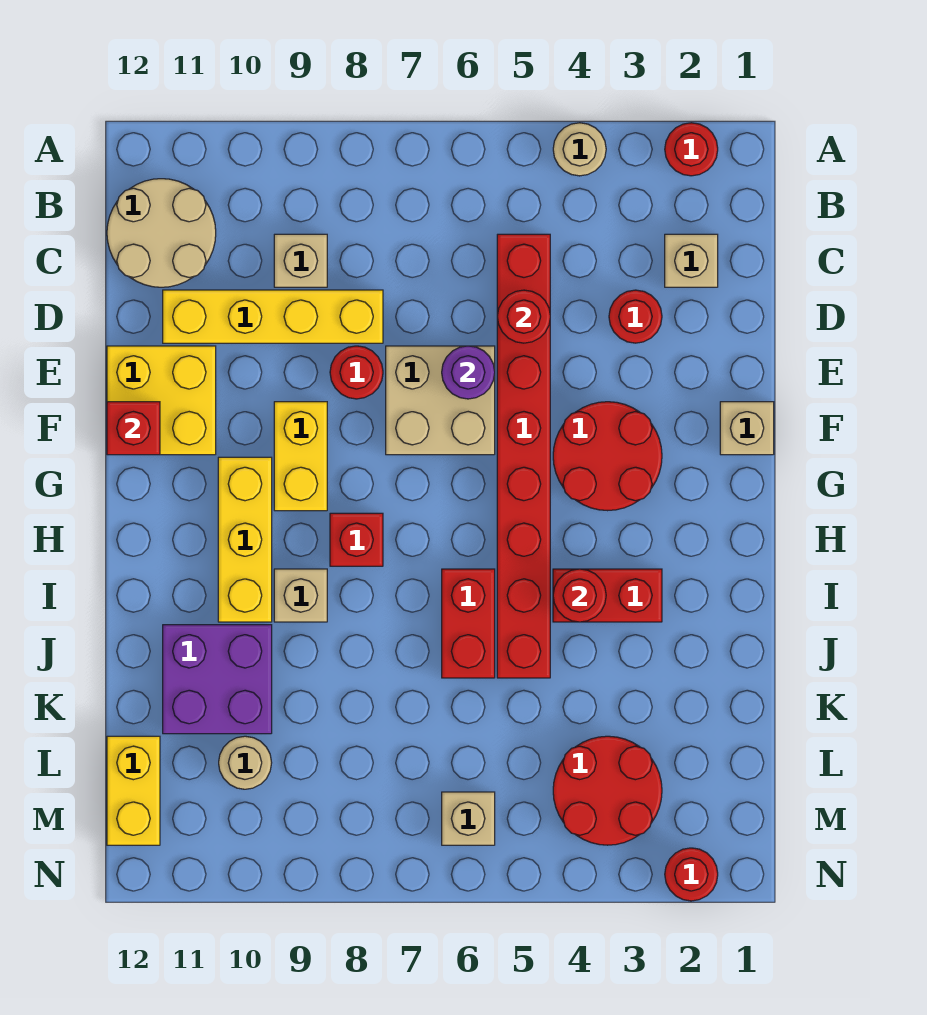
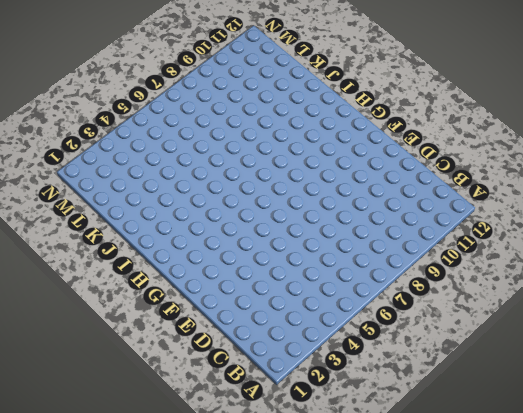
none -> red 1x1 round brick [665,123,718,176]
none -> tan 1x1 round brick [553,123,606,176]
none -> tan 2x2 round brick [107,179,216,287]

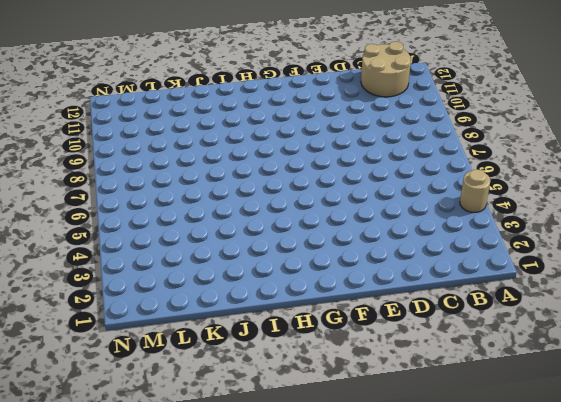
none -> red 1x1 round brick [665,123,718,176]
none -> tan 1x1 brick [665,234,718,287]
none -> red 1x8 brick [497,234,550,678]

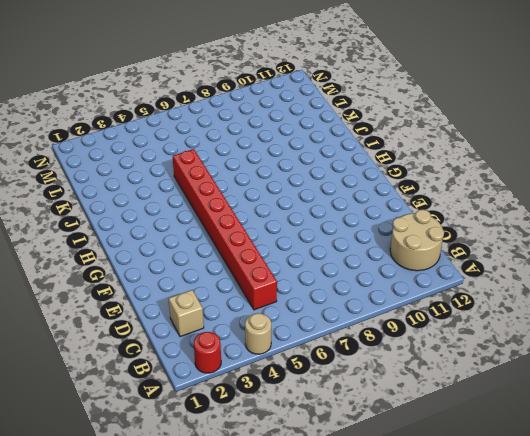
none -> tan 1x1 brick [274,234,327,287]
none -> red 1x1 round brick [609,290,662,343]
none -> yellow 1x4 brick [163,290,383,343]

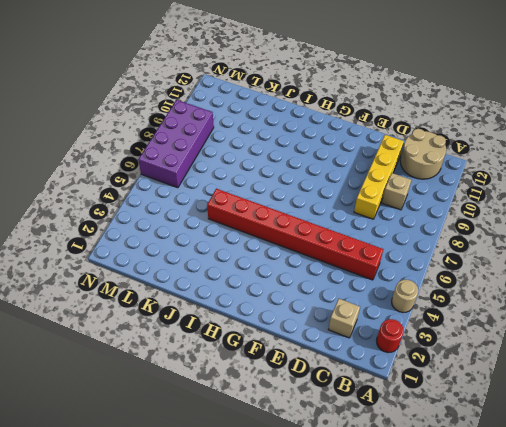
purple 2x4 brick [138,100,214,188] -> tan 1x1 brick [442,792,495,845]
none -> red 1x1 round brick [609,290,662,343]
none -> tan 2x2 brick [386,346,495,455]
none -> red 1x1 round brick [330,346,383,399]

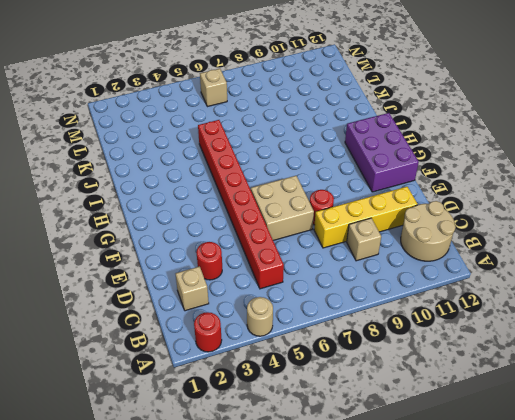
purple 2x3 brick [345,113,419,192] -> yellow 2x2 brick [107,346,216,455]
none -> tan 1x1 brick [720,402,774,455]
none -> red 2x2 round brick [553,402,662,511]
none -> yellow 1x2 brick [274,402,327,511]

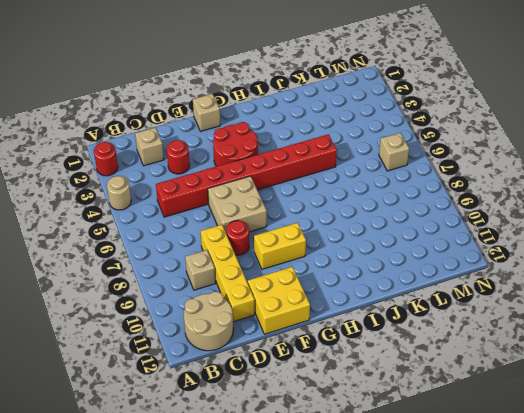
none -> yellow 1x3 brick [218,457,272,622]
none -> red 1x1 brick [330,513,383,566]
none -> red 1x2 brick [553,569,662,622]

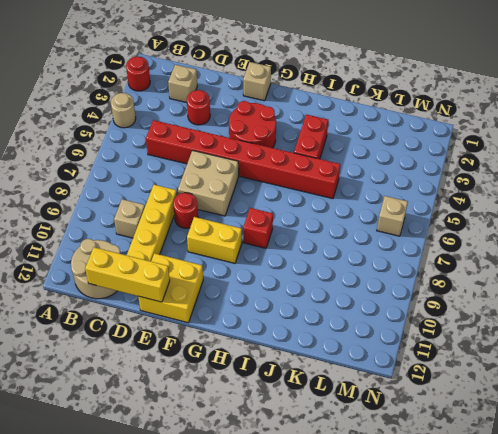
yellow 1x3 brick [85,247,170,302] -> yellow 1x3 brick moved to [218,457,272,622]
none -> red 1x2 brick [442,569,495,678]
none -> tan 1x1 brick [274,569,327,622]
none -> purple 2x2 brick [163,625,272,734]

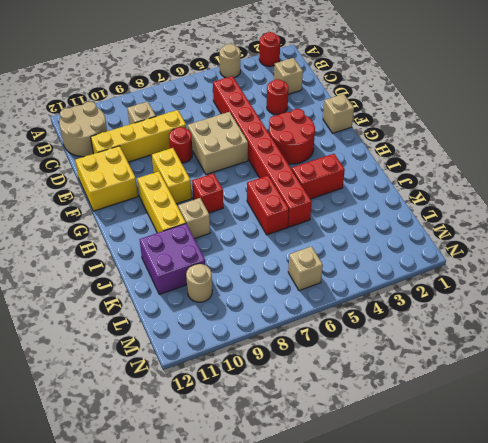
none -> red 2x2 round brick [553,736,662,845]
none -> yellow 1x2 brick [107,736,160,845]
none -> red 1x1 round brick [665,848,718,901]

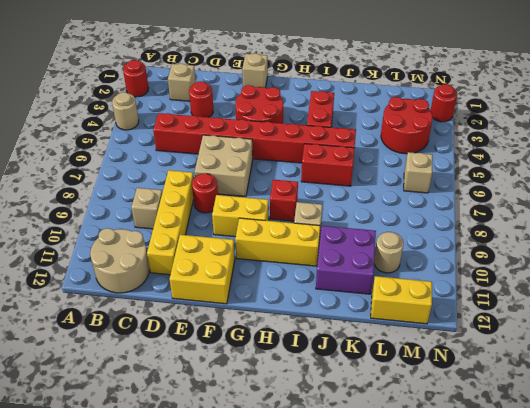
none -> red 1x1 round brick [497,290,550,343]
none -> purple 1x1 round brick [442,346,495,399]
none -> red 1x1 brick [107,402,160,455]

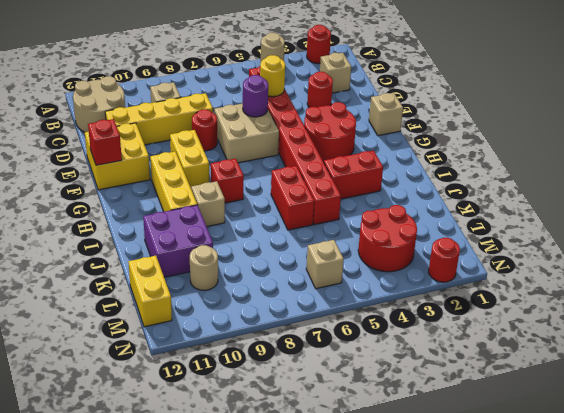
yellow 1x1 round brick [260,55,285,97] -> red 1x1 round brick [497,290,550,343]
none -> red 1x1 round brick [553,569,606,622]

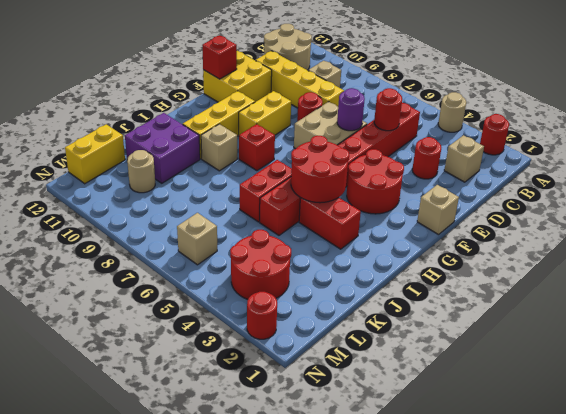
red 2x2 round brick [291,136,349,203] -> red 1x1 round brick [553,569,606,622]

